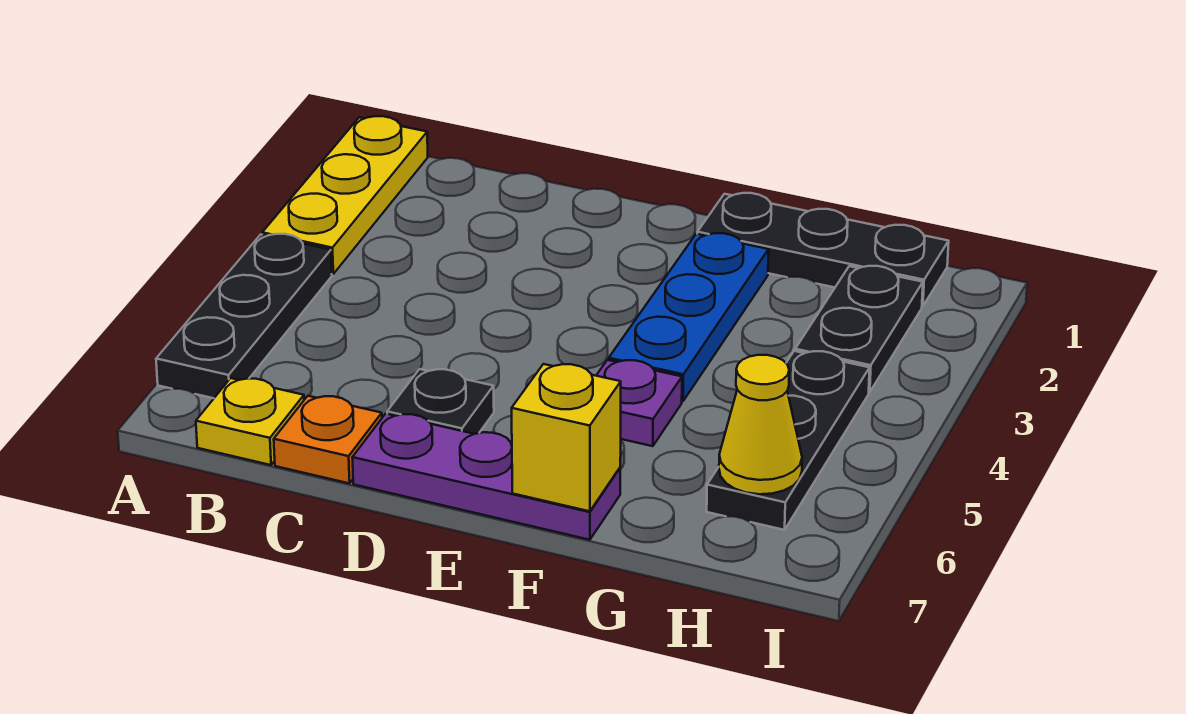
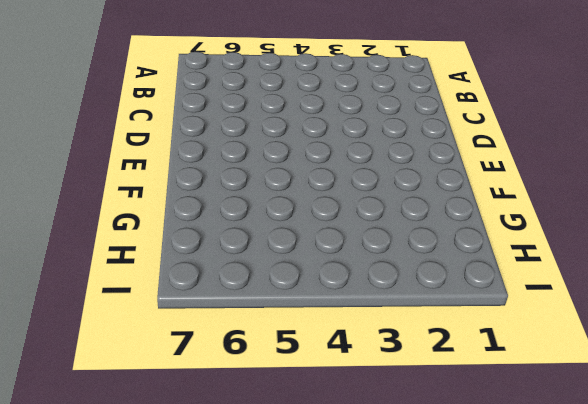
none -> yellow 1x3 plate [262,116,428,274]
none -> black 1x3 plate [156,234,332,398]
none -> yellow 1x1 plate [196,378,304,465]

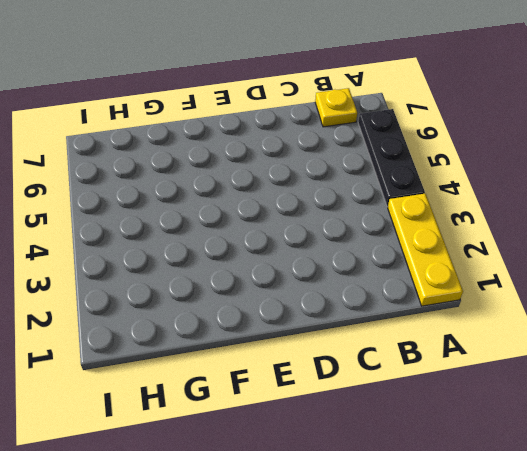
none -> orange 1x1 plate [274,396,382,483]
none -> black 1x1 plate [387,369,494,434]
none -> purple 1x3 plate [352,414,620,540]

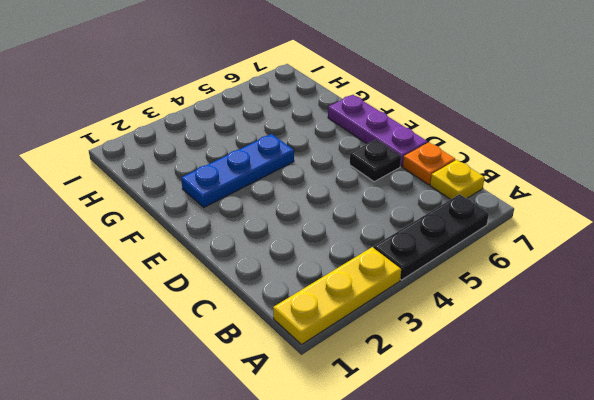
none -> black 1x3 plate [697,193,949,306]
none -> purple 1x1 plate [596,360,682,446]
none -> black 1x2 plate [795,266,923,392]

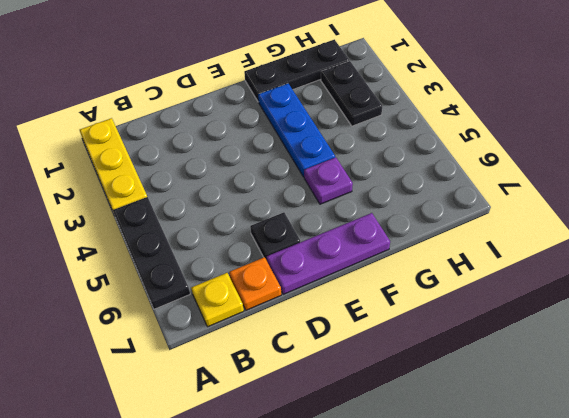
none -> black 1x3 plate [707,351,870,530]
none -> yellow 1x1 brick [512,364,621,511]
none -> yellow 1x1 cone [719,355,802,494]

